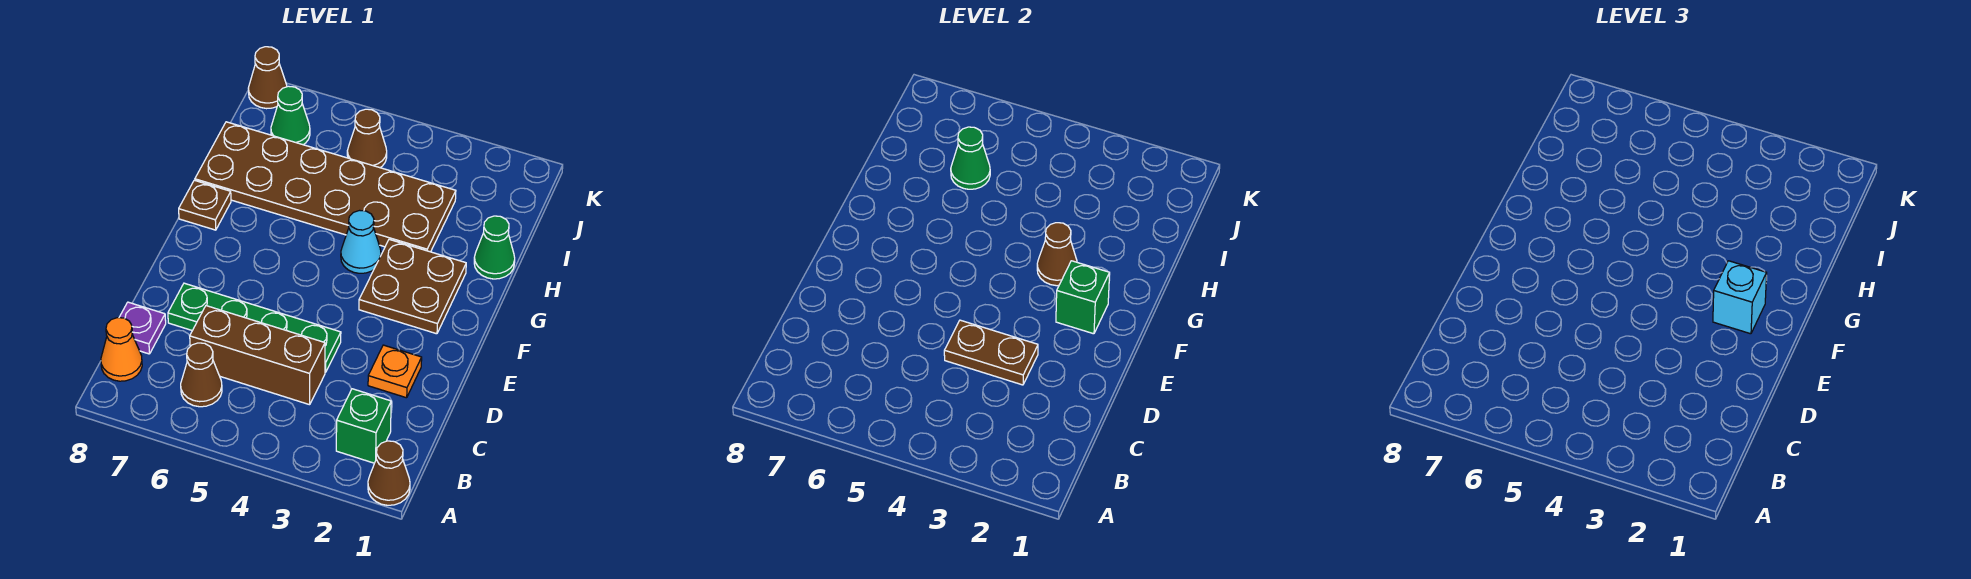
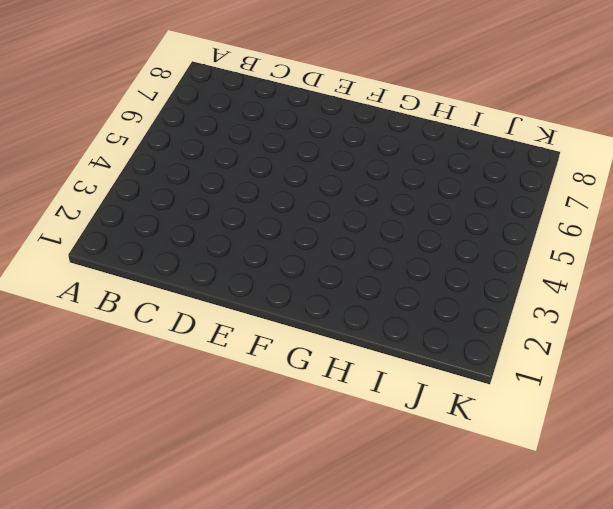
none -> brown 1x1 cone [368,441,410,505]
none -> green 1x1 brick [336,389,391,463]
none -> brown 1x1 cone [181,343,222,407]

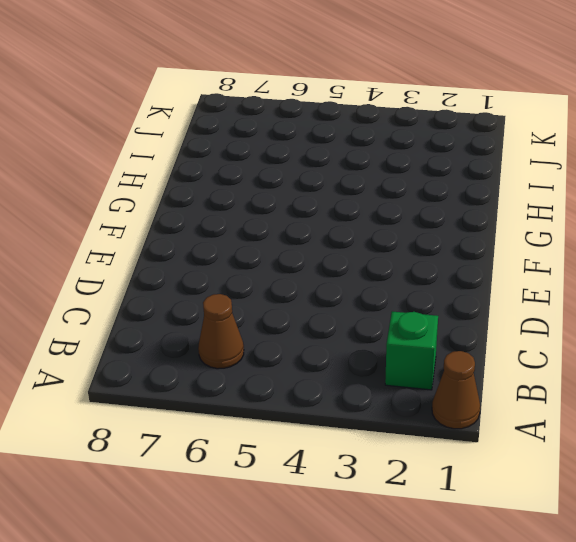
none -> orange 1x1 cone [101,318,142,381]
none -> brown 1x3 brick [190,306,325,405]
none -> purple 1x1 plate [119,302,166,354]

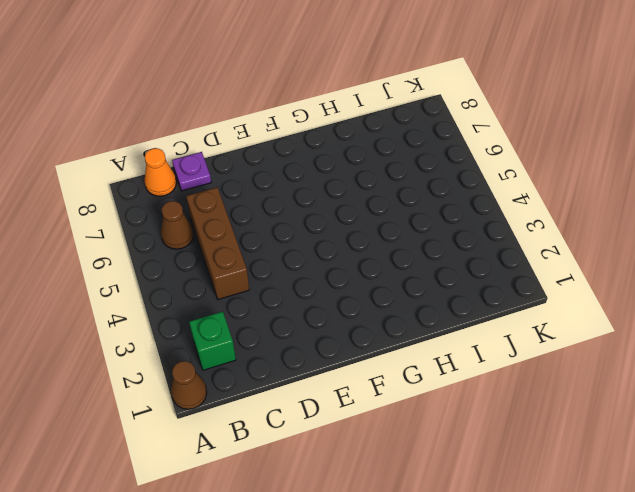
none -> orange 1x1 plate [368,345,422,398]
none -> green 1x4 plate [168,283,341,372]
none -> brown 2x2 plate [359,239,466,334]

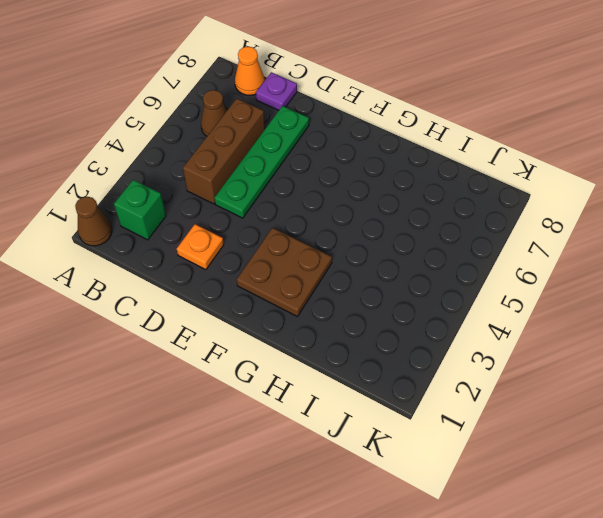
none -> cyan 1x1 cone [341,210,381,273]
none -> brown 1x1 plate [179,180,231,230]
none -> green 1x1 cone [474,216,515,279]

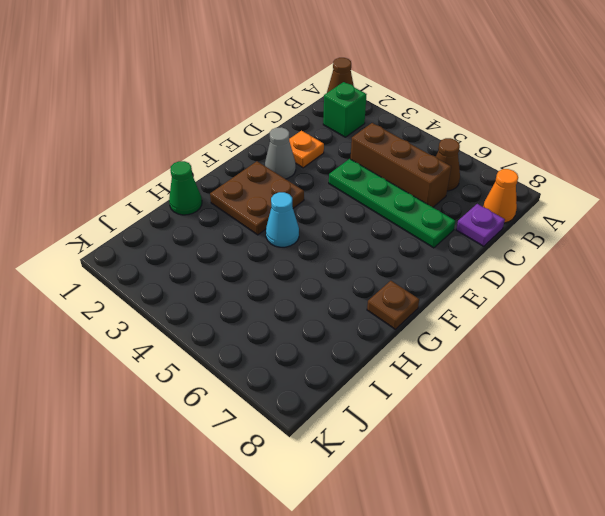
grey 1x1 cone [265,127,296,179] -> none
none -> brown 2x6 plate [195,122,456,252]
none -> brown 1x1 cone [347,109,387,168]
none -> green 1x1 cone [271,86,310,145]

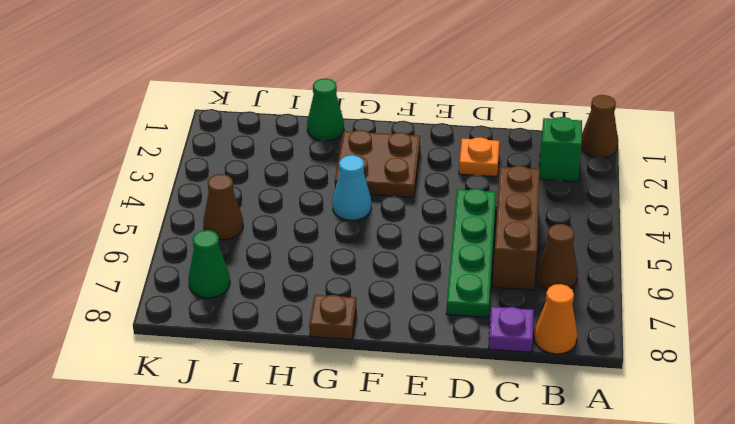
none -> brown 2x6 plate [195,122,456,252]
none -> brown 1x1 cone [248,47,287,109]
none -> brown 1x2 plate [944,320,1038,385]

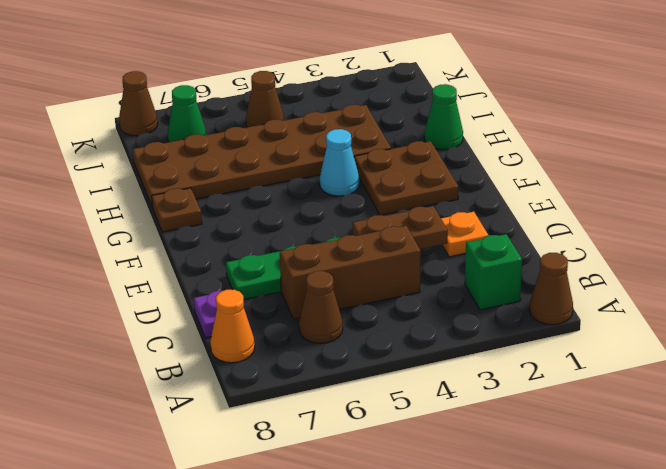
none -> green 1x1 brick [1056,261,1110,334]
none -> brown 1x1 cone [1037,223,1077,286]
none -> green 1x1 cone [951,127,990,189]

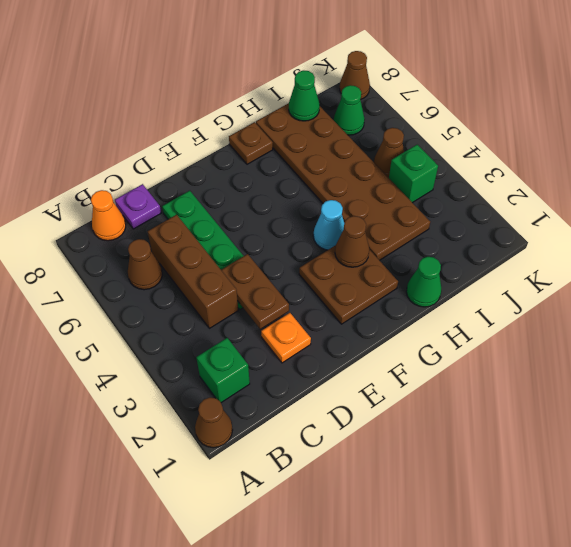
green 1x1 cone [289,70,320,121] -> green 1x1 cone moved to [951,127,990,189]
green 1x1 brick [389,145,438,203] -> green 1x1 brick moved to [1056,261,1110,334]
none -> cyan 1x1 brick [1713,261,1767,334]

